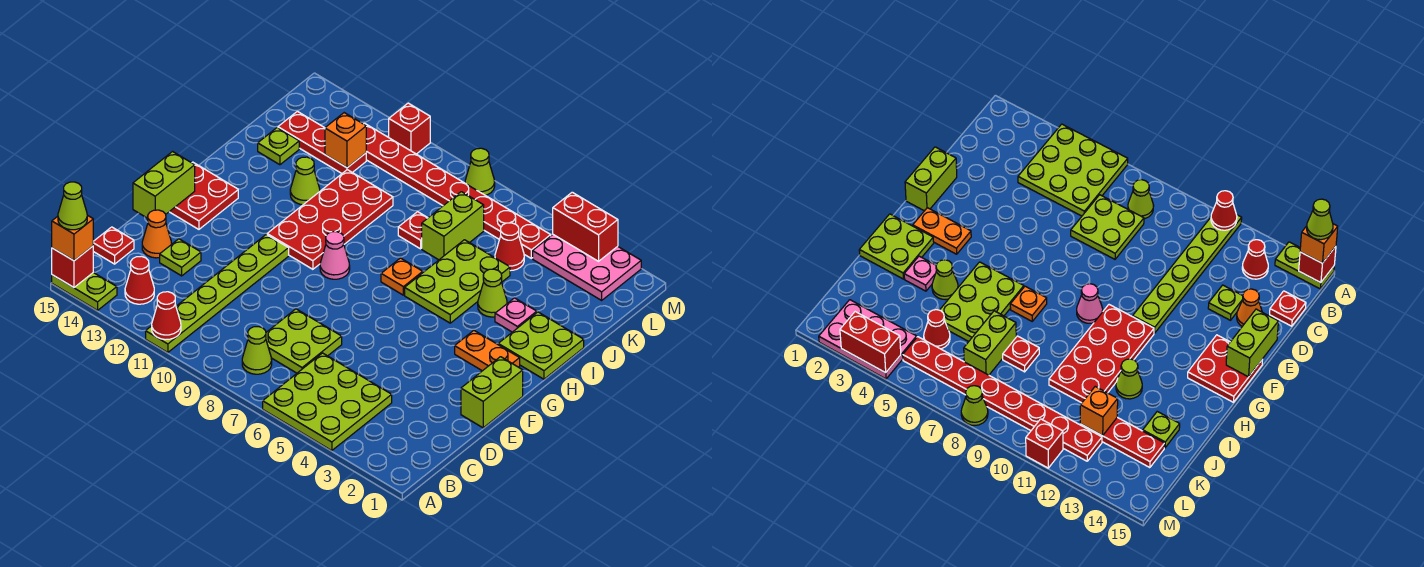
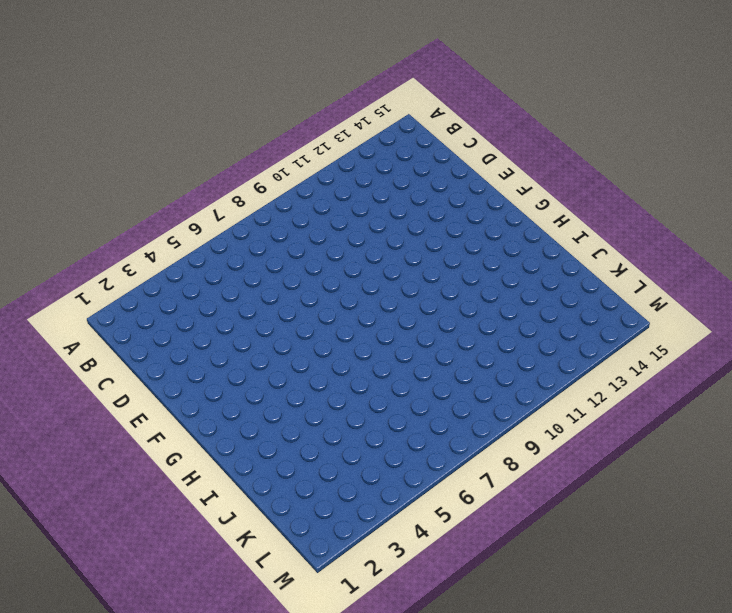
none -> lime 3x3 plate [263,353,392,451]
none -> lime 1x6 plate [146,234,289,353]
none -> lime 1x2 plate [52,272,117,310]
none -> lime 1x1 cone [242,327,272,374]

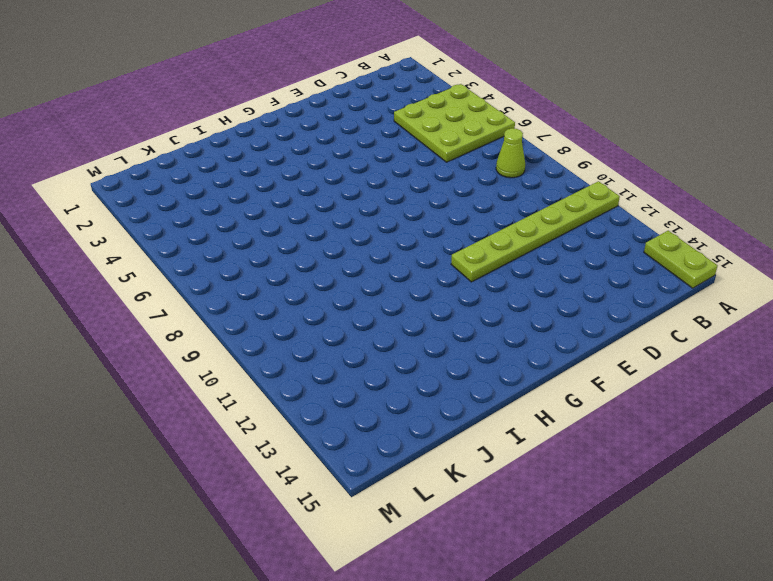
none -> red 1x1 cone [125,256,154,304]
none -> lime 2x2 plate [266,309,342,373]
none -> red 1x1 plate [93,227,134,264]
none -> lime 1x1 plate [160,239,201,276]

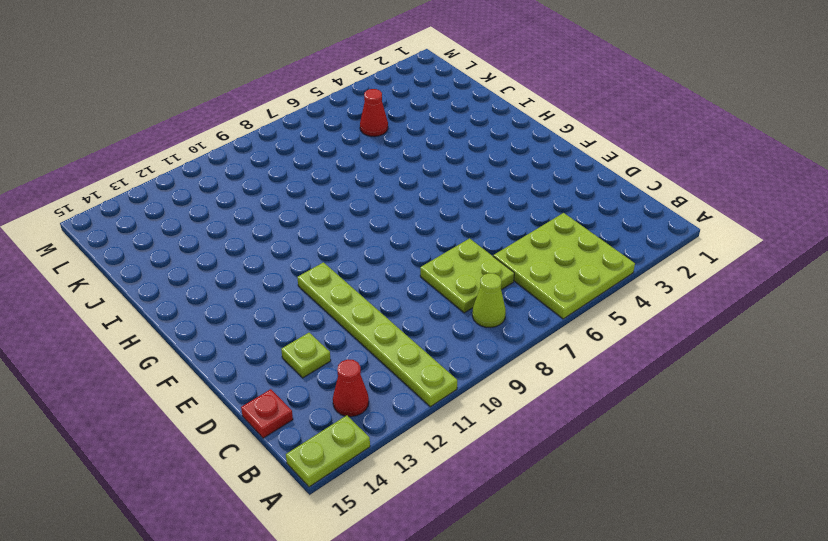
none -> orange 1x1 cone [142,210,172,258]
none -> lime 1x2 brick [461,357,523,428]
none -> red 2x2 plate [170,162,238,229]
none -> orange 1x2 plate [455,331,520,371]

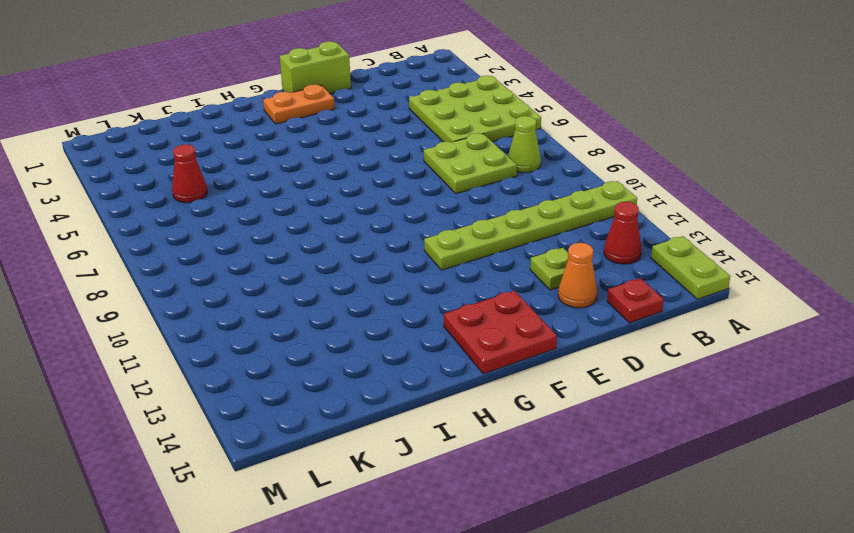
orange 1x2 plate [263,84,335,124] -> orange 1x2 plate turned to [455,331,520,371]
none -> pink 1x1 cone [320,232,350,279]
none -> red 2x4 plate [267,170,393,269]
none -> lime 2x2 plate [498,312,584,379]
none -> lime 2x3 plate [405,240,510,323]

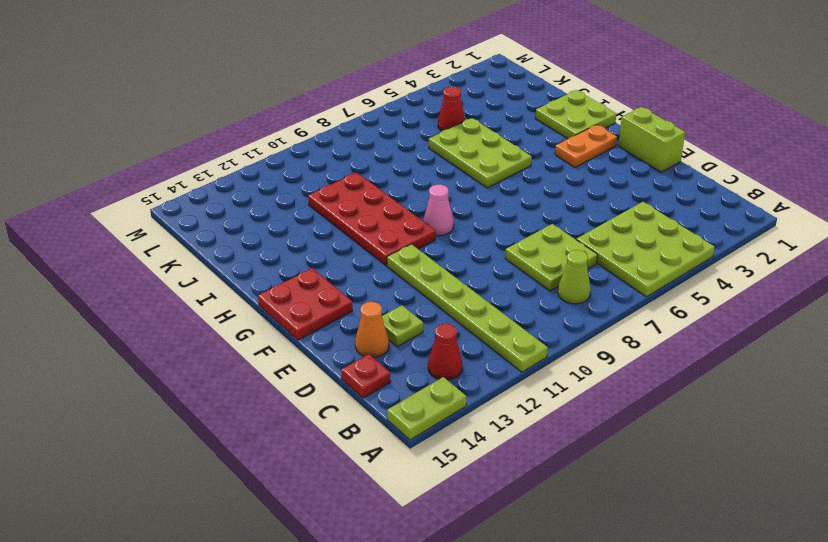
none -> orange 1x1 plate [381,258,423,295]
none -> pink 1x1 plate [495,298,537,332]
none -> lime 1x1 cone [478,269,507,317]
none -> lime 1x1 cone [290,157,320,205]

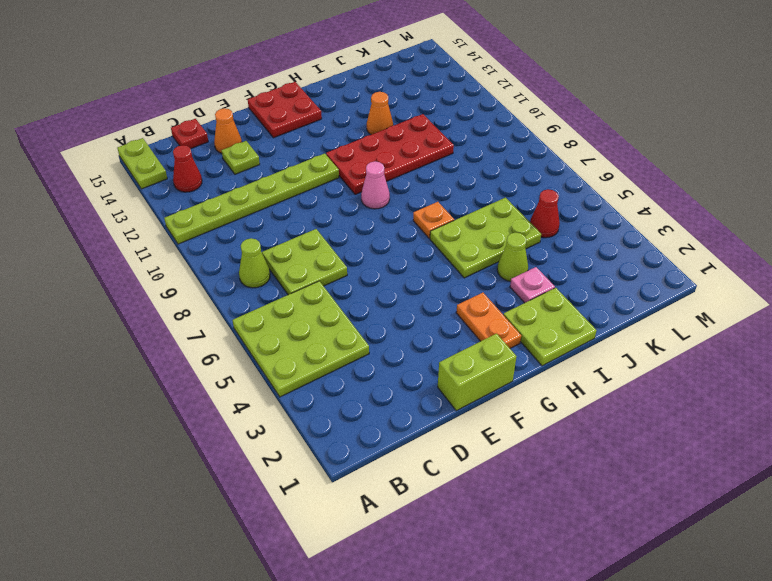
orange 1x1 cone [367,92,393,135] -> lime 1x1 cone [290,157,320,205]
none -> lime 1x2 brick [422,192,484,260]
none -> red 1x1 plate [398,212,427,249]
none -> lime 1x1 plate [258,128,299,165]
none -> red 1x3 plate [278,111,366,173]

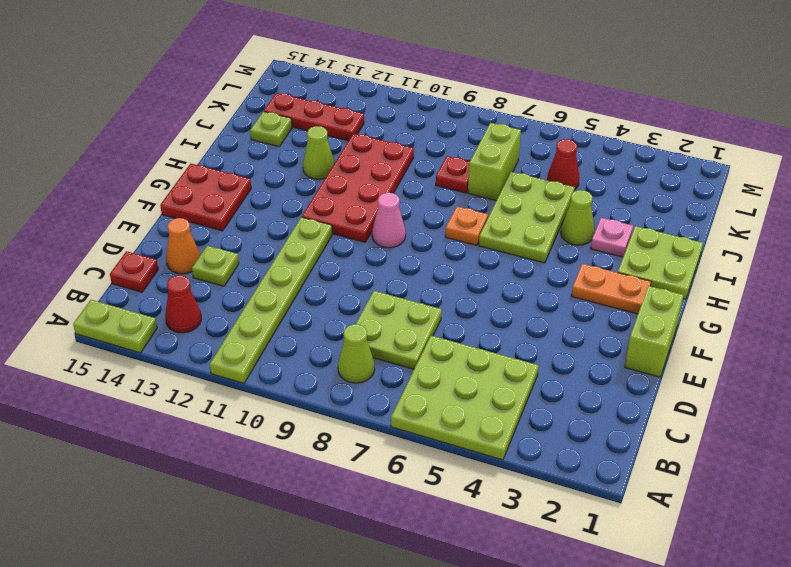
none -> pink 2x3 plate [533,235,641,300]
none -> red 1x8 plate [364,123,551,258]
none -> lime 1x1 cone [465,148,495,195]
none -> red 1x1 brick [389,103,430,154]

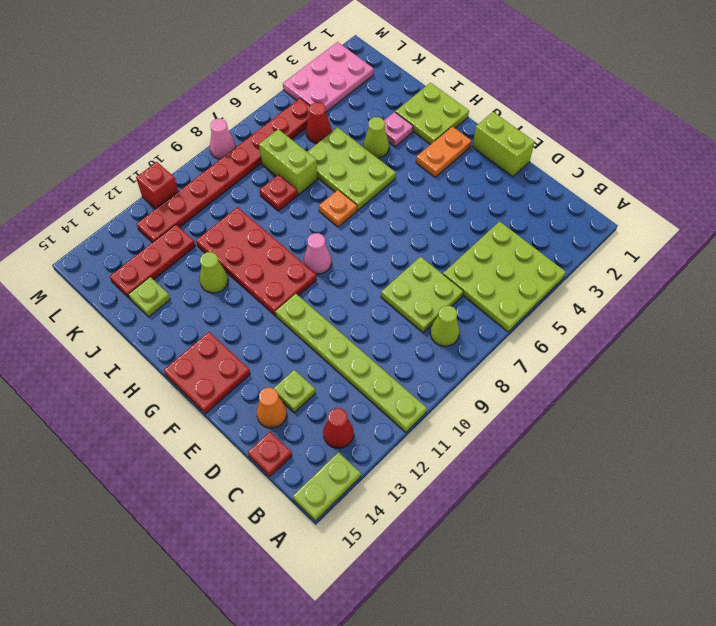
pink 1x1 cone [210,119,236,159] -> lime 1x1 cone [465,148,495,195]
none -> red 1x1 cone [152,292,181,340]
none -> red 1x1 brick [52,246,93,287]
none -> lime 1x2 brick [133,152,195,218]
none -> orange 1x1 brick [325,113,366,168]

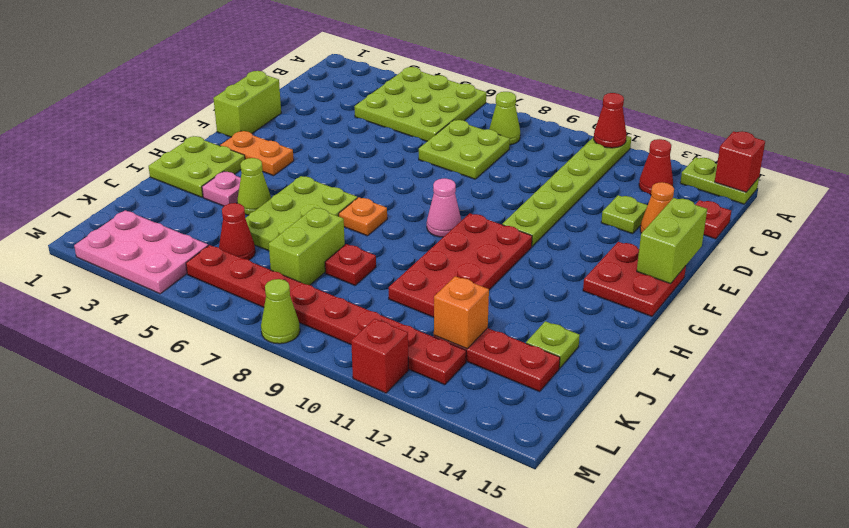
none -> lime 1x1 cone [290,157,320,205]
none -> red 1x2 brick [553,192,618,261]
none -> orange 1x1 brick [52,215,93,261]
none -> lime 1x1 cone [58,182,87,230]

